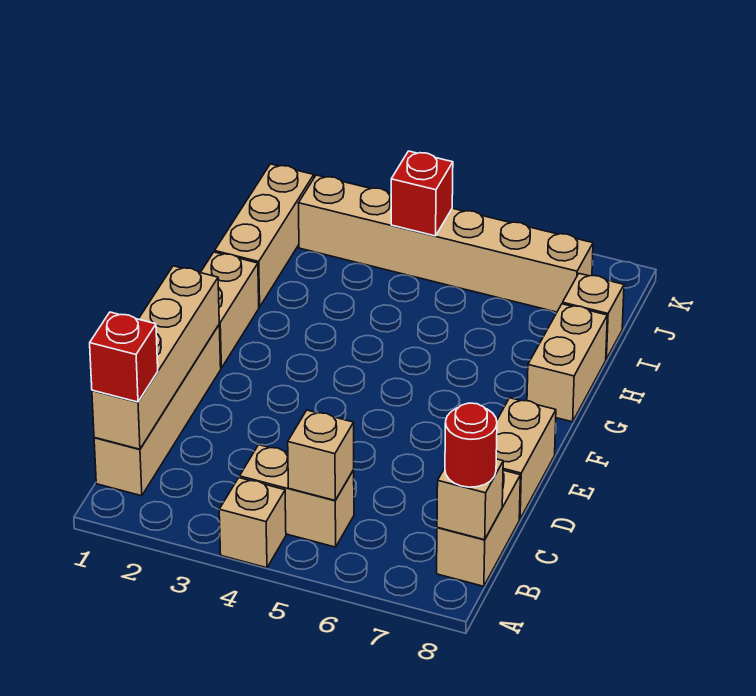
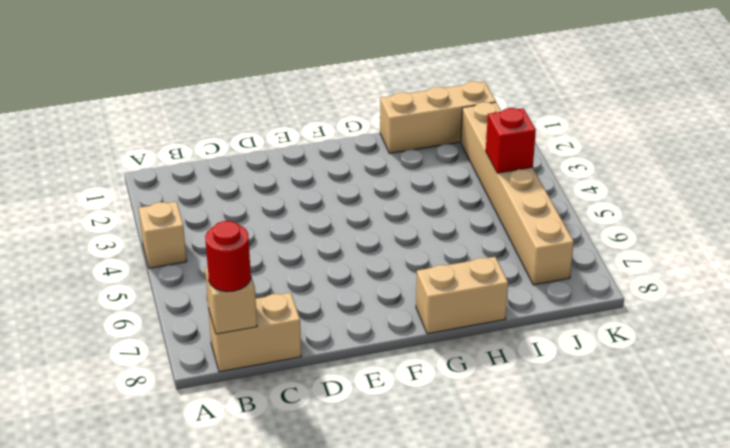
none -> tan 1x4 brick [94,325,221,496]
none -> tan 1x2 brick [239,445,354,547]
none -> tan 1x2 brick [496,398,556,519]

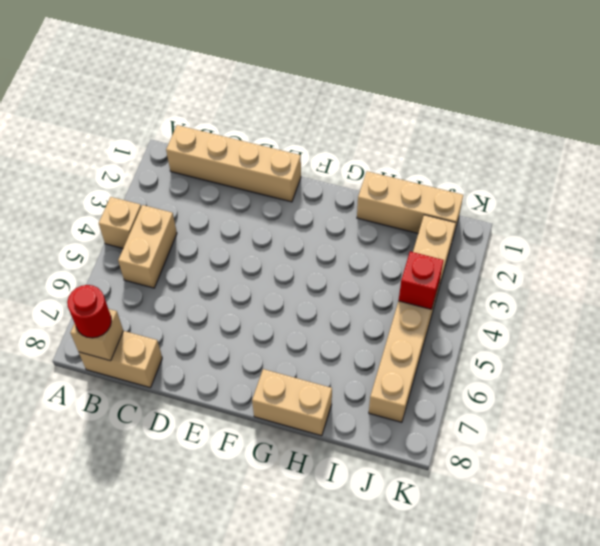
none -> tan 1x2 brick [496,398,556,519]
none -> tan 1x2 brick [200,252,259,368]
none -> tan 1x1 brick [563,274,624,359]

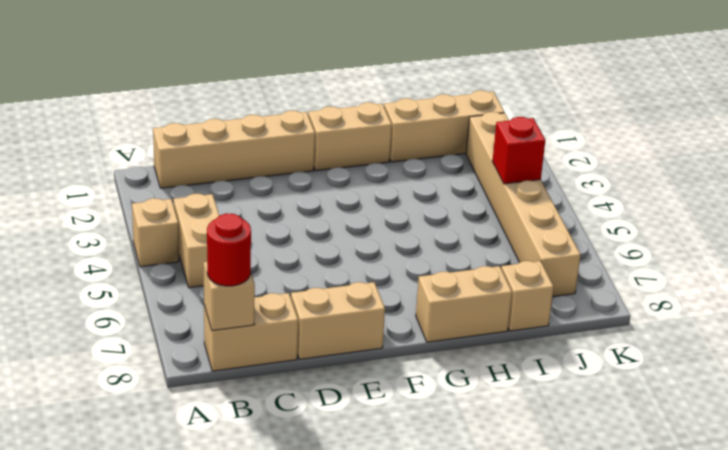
none -> tan 1x4 brick [92,266,219,449]
none -> tan 1x1 brick [288,410,354,500]
none -> red 1x1 brick [90,312,158,402]

